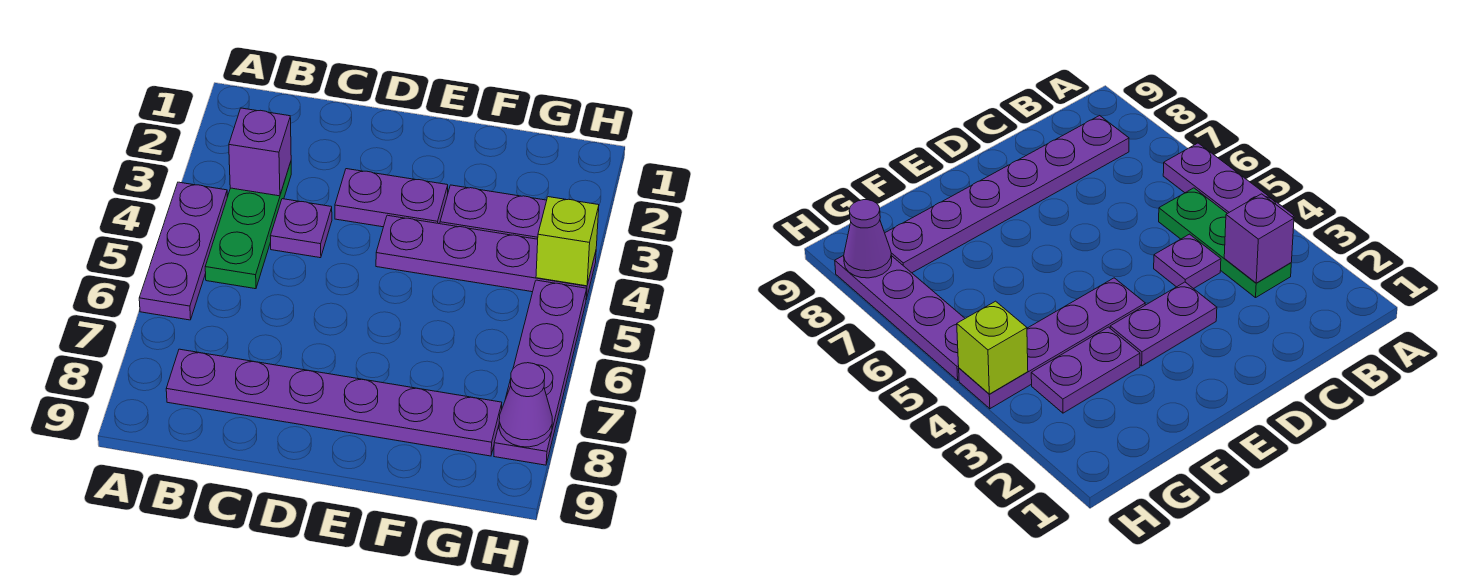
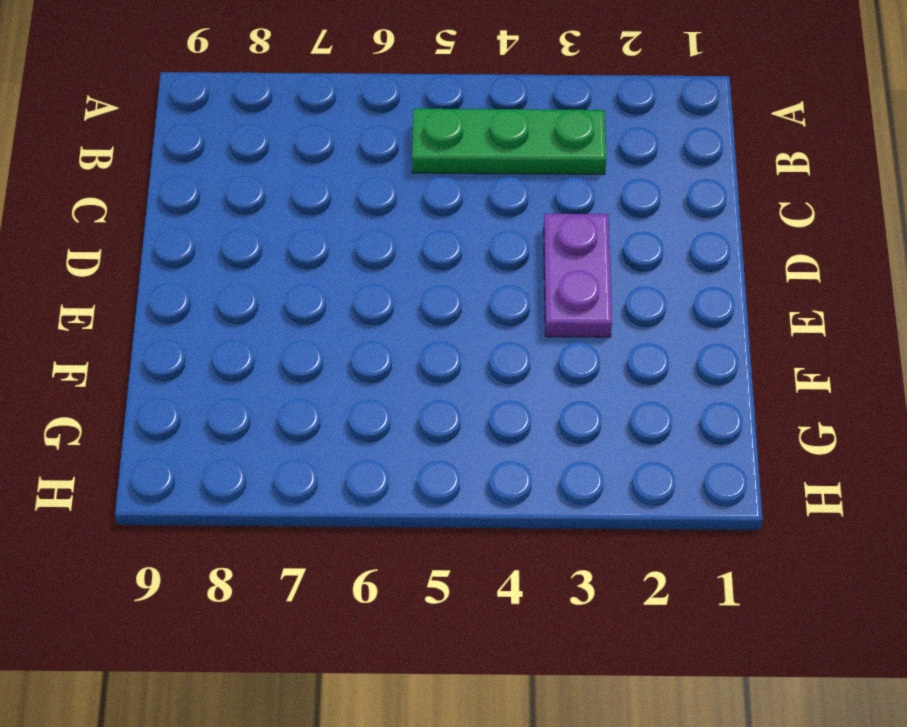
none -> purple 1x3 plate [139,182,227,320]
none -> purple 1x6 plate [166,349,502,456]

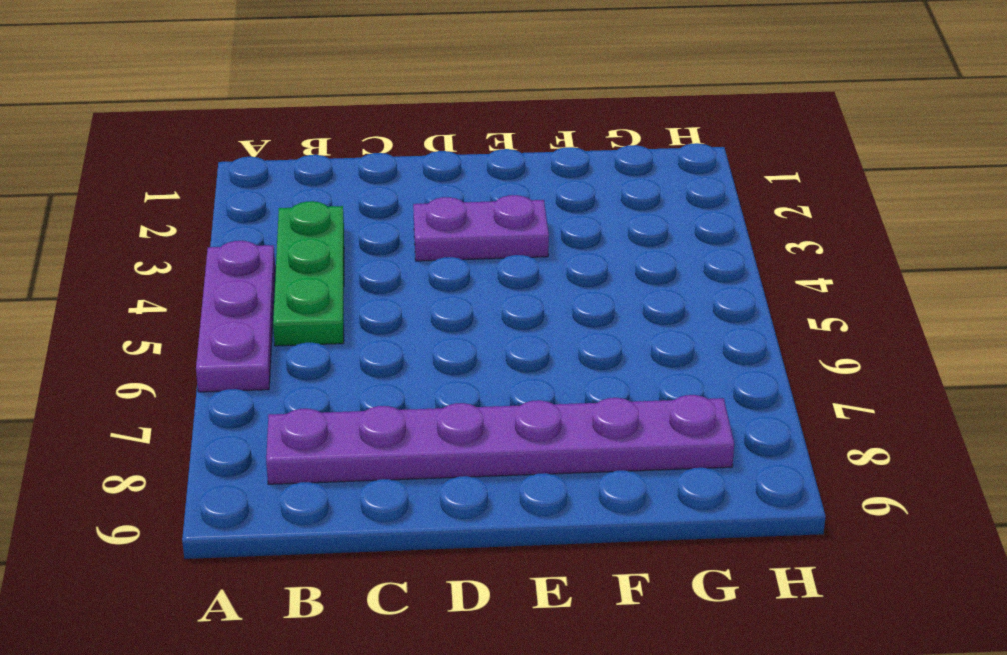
none -> purple 1x1 plate [270,199,332,258]
none -> purple 1x4 plate [376,215,596,300]

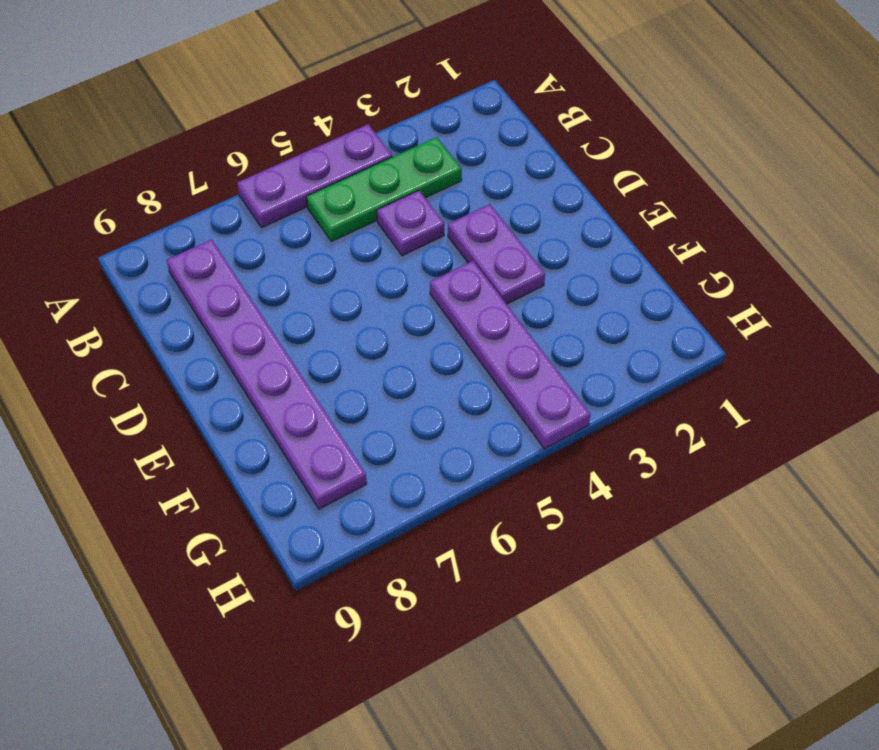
none -> purple 1x2 plate [440,185,547,239]
none -> purple 1x4 plate [494,280,587,465]

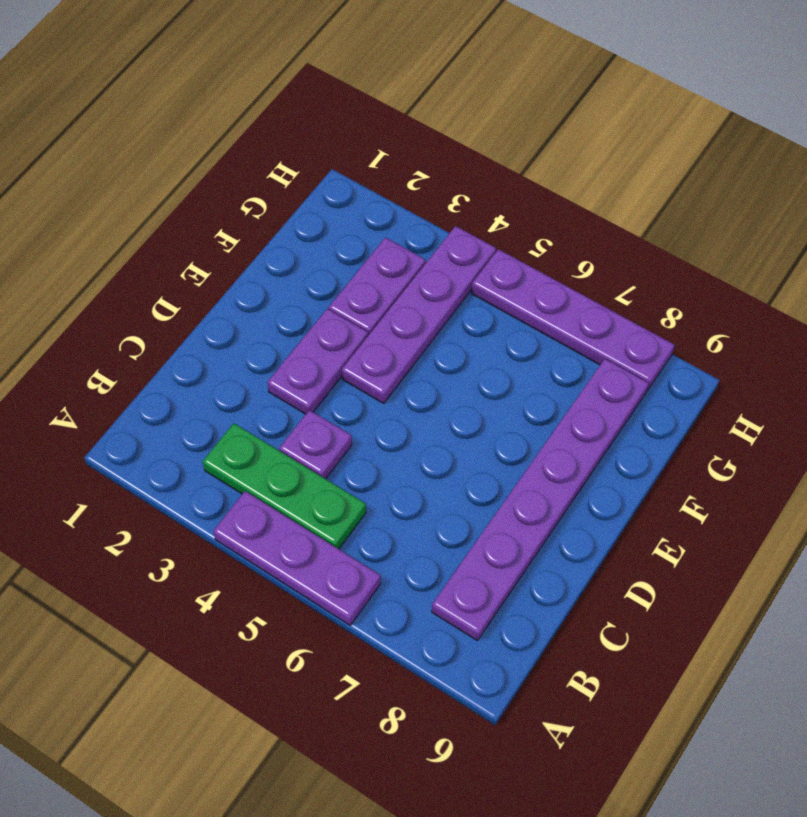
none -> purple 1x1 brick [229,108,291,196]
none -> lime 1x1 brick [536,197,599,286]

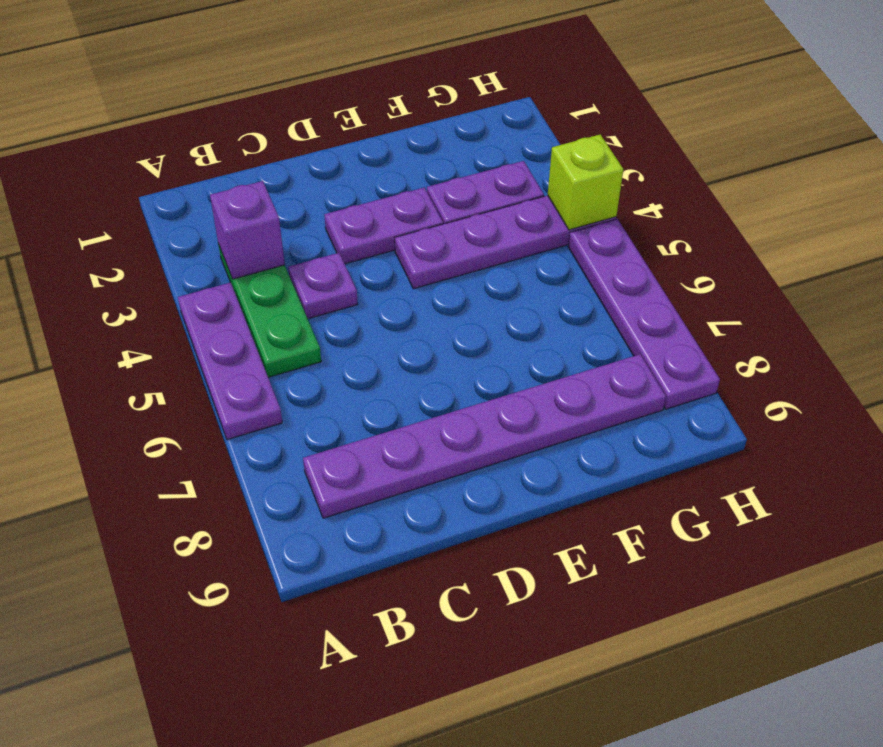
none -> purple 1x1 cone [499,363,552,447]

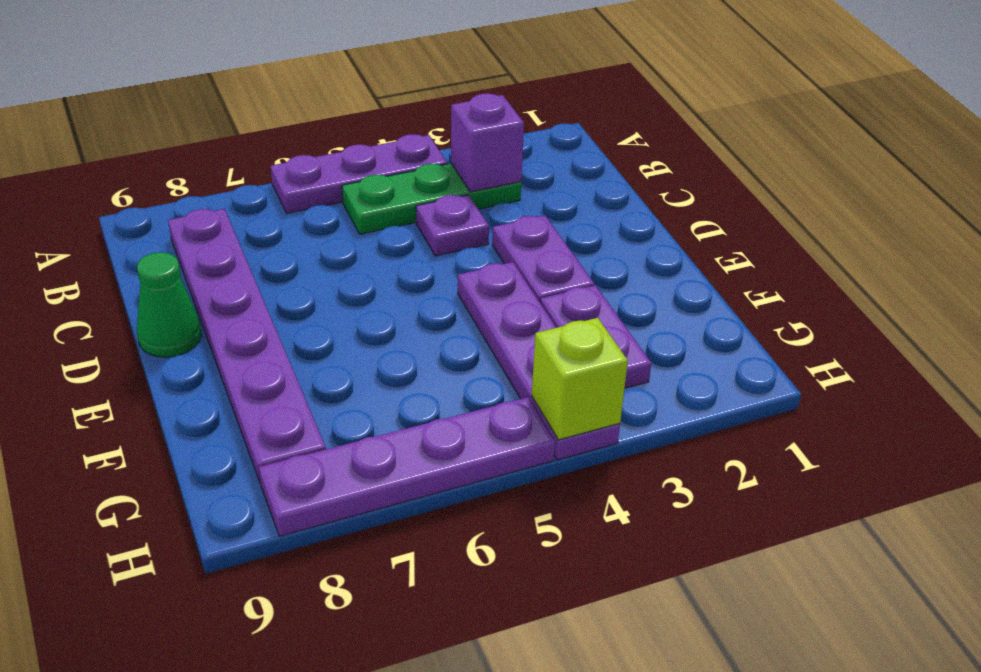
green 1x1 cone [137,252,201,357] -> none
none -> purple 1x1 cone [499,363,552,447]

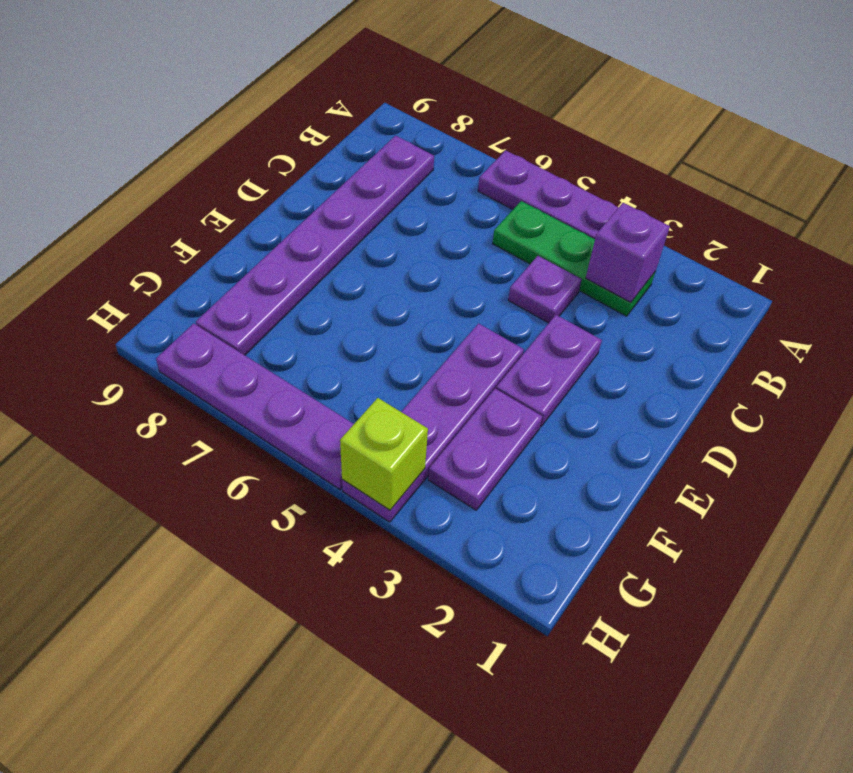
none -> purple 1x1 cone [499,363,552,447]

